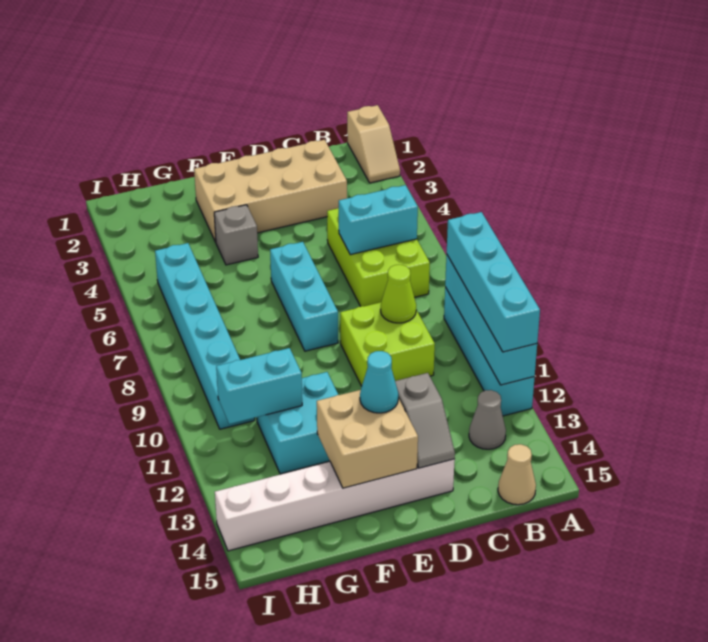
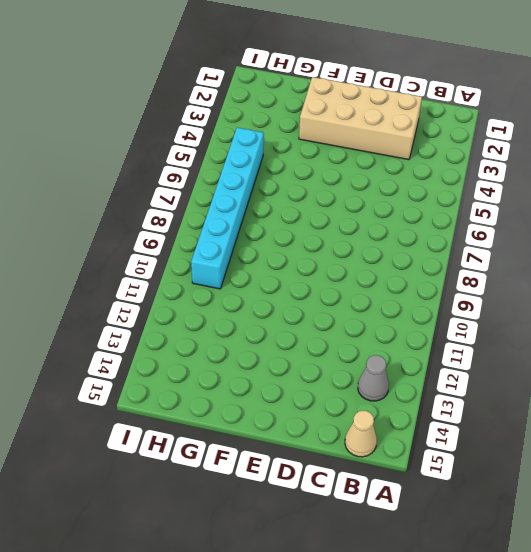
none -> tan 1x2 slope [347,105,400,183]
none -> cyan 1x4 brick [444,287,535,416]
none -> lime 2x3 brick [327,208,430,307]

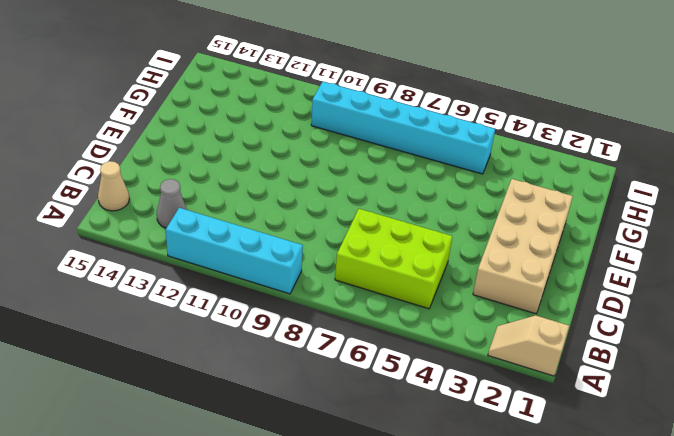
none -> lime 2x2 brick [340,302,435,386]
none -> white 1x6 brick [215,459,455,551]
none -> cyan 1x3 brick [270,242,338,351]

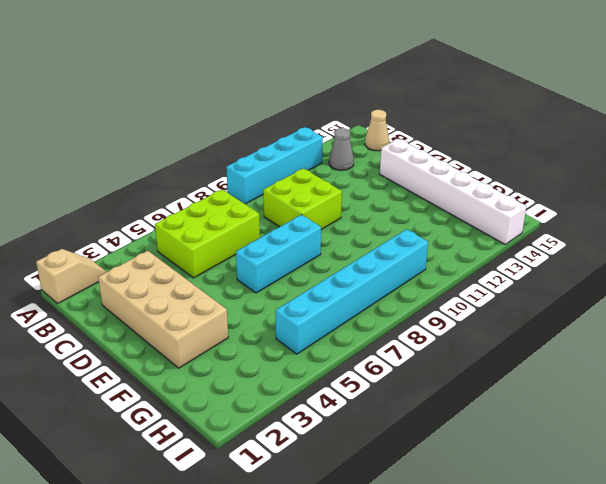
none -> grey 1x1 brick [214,205,258,265]
none -> cyan 2x2 brick [257,372,338,474]
none -> cyan 1x4 brick [445,255,537,385]

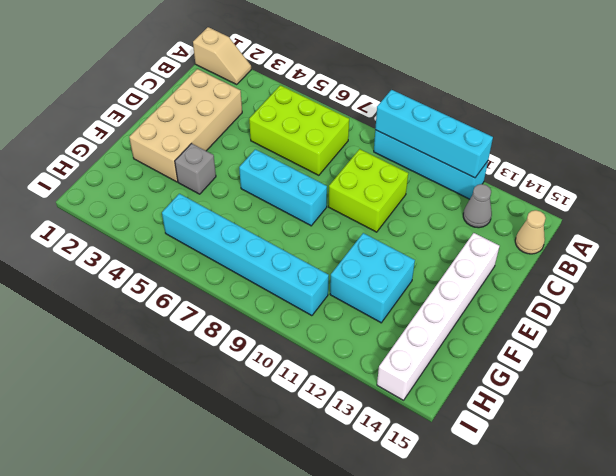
none -> cyan 1x2 brick [338,185,418,255]
none -> lime 1x1 cone [381,265,416,323]
none -> grey 1x2 slope [395,373,455,468]

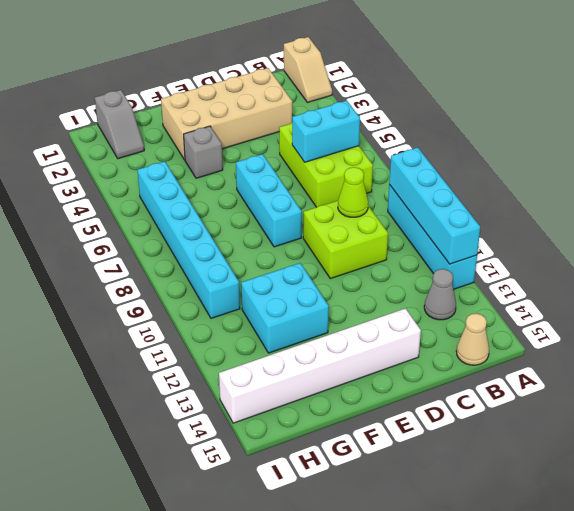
grey 1x2 slope [95,90,144,159] -> grey 1x2 slope moved to [395,373,455,468]
none -> tan 2x2 brick [317,390,418,488]
none -> cyan 1x2 brick [216,348,302,424]
none -> cyan 1x4 brick [447,212,540,352]

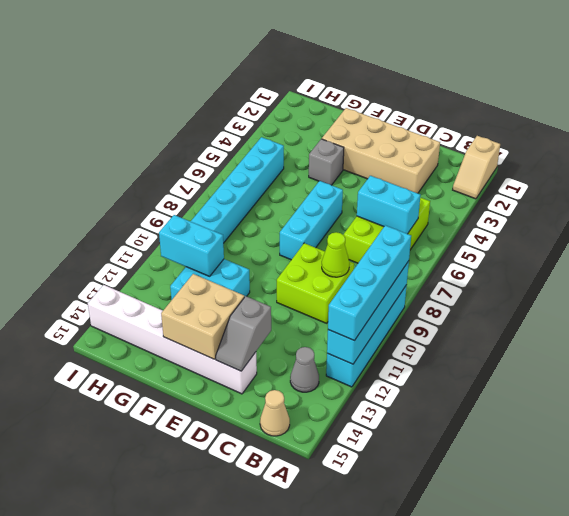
none -> cyan 1x1 cone [360,351,398,413]

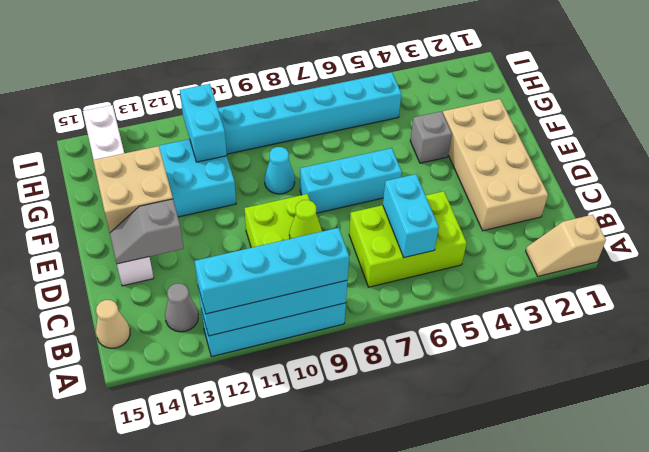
cyan 1x1 cone [264,147,295,194] -> cyan 1x1 cone moved to [360,351,398,413]

